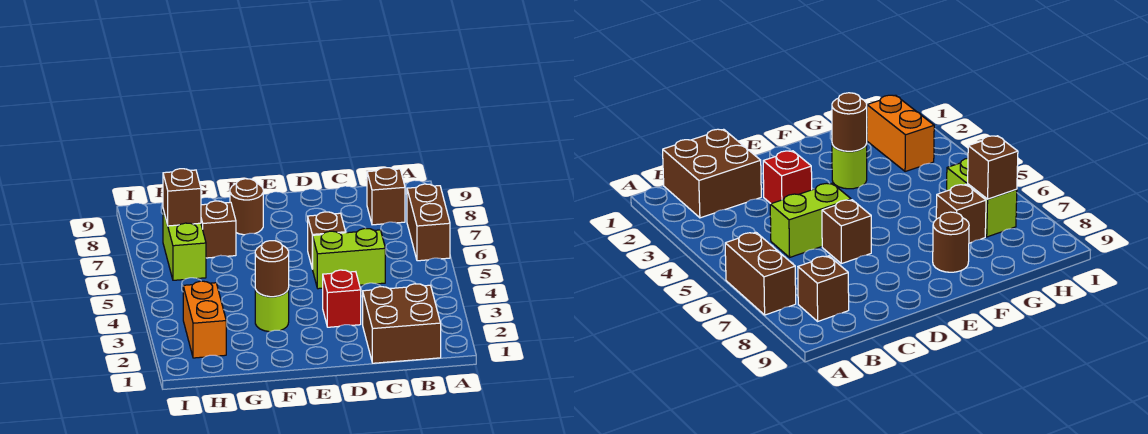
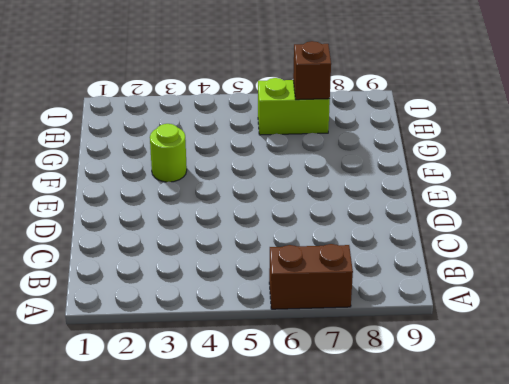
none -> brown 2x2 brick [363,284,441,363]
none -> brown 1x1 brick [367,168,405,225]
none -> lime 1x2 brick [313,228,385,289]

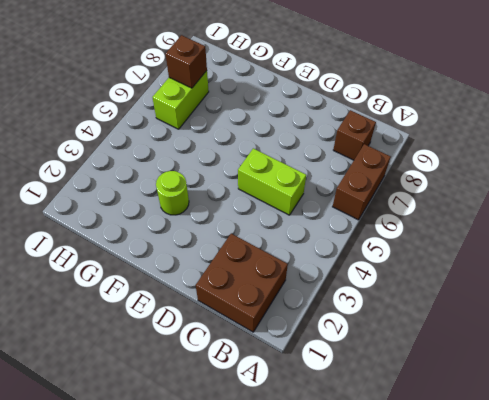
none -> red 1x1 brick [323,270,361,327]
none -> brown 1x1 brick [308,212,346,269]
none -> brown 1x1 round brick [230,179,263,235]

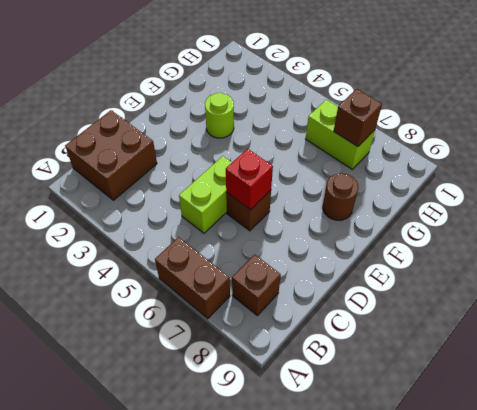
red 1x1 brick [226,149,273,210] -> red 1x1 brick moved to [323,270,361,327]
none -> brown 1x1 brick [201,201,236,258]
none -> orange 1x2 brick [183,281,226,358]
none -> brown 1x1 round brick [255,241,289,297]

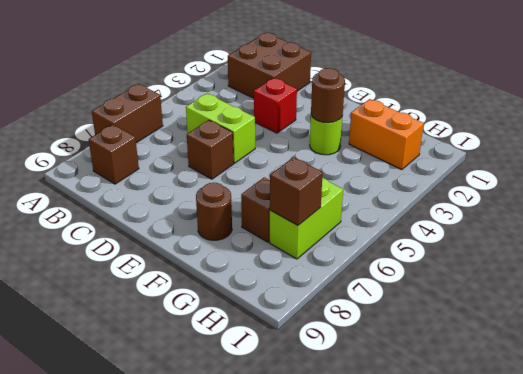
orange 1x2 brick [349,99,424,170] -> orange 1x2 brick turned to [183,281,226,358]

